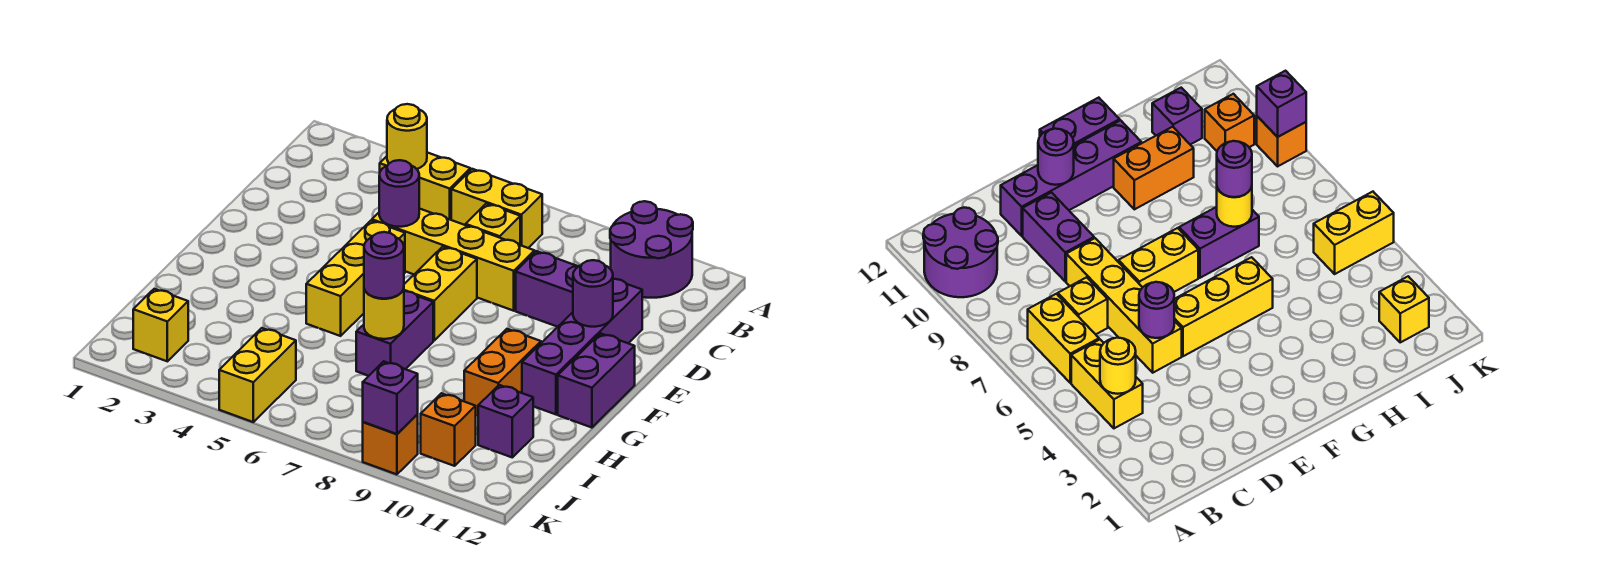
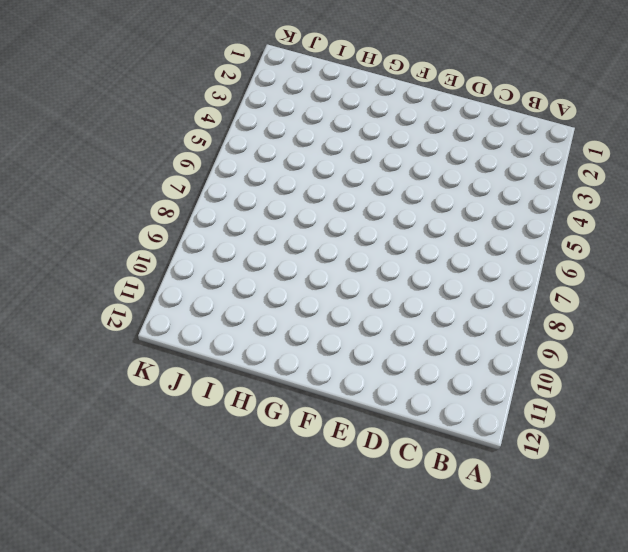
none -> purple 2x2 round brick [610,201,693,298]
none -> yellow 1x2 brick [380,153,470,220]
none -> yellow 1x2 brick [451,169,542,248]

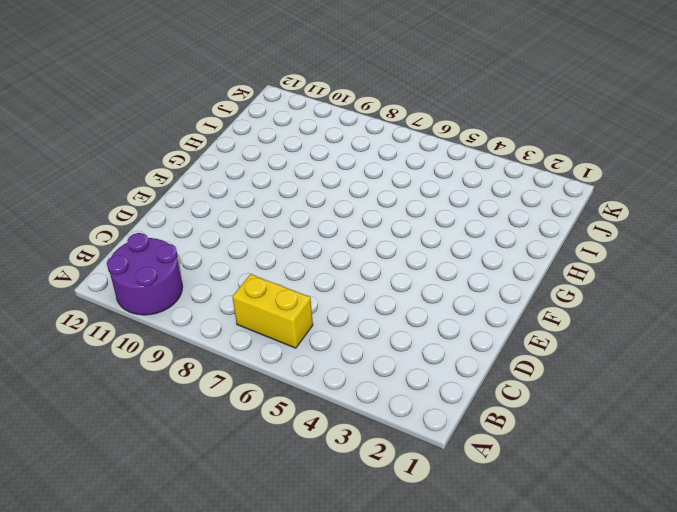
none -> yellow 1x2 brick [380,153,470,220]
none -> yellow 1x1 brick [466,203,520,245]
none -> yellow 1x4 brick [372,209,535,311]

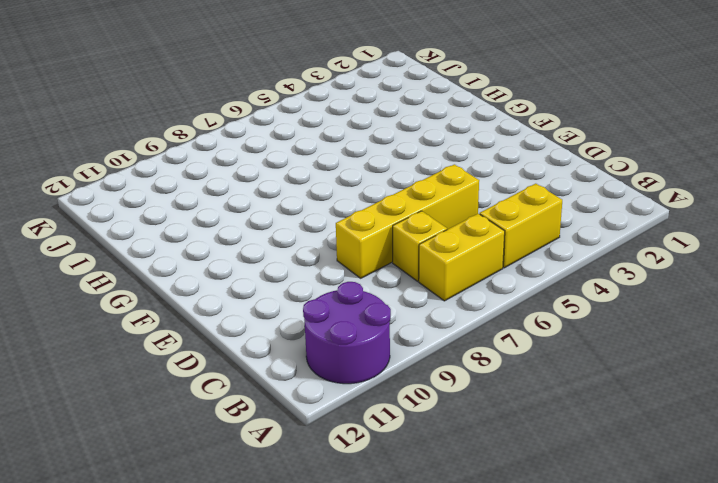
none -> purple 1x2 brick [516,251,579,327]
none -> purple 1x4 brick [522,279,642,414]
none -> yellow 1x3 brick [306,221,405,336]

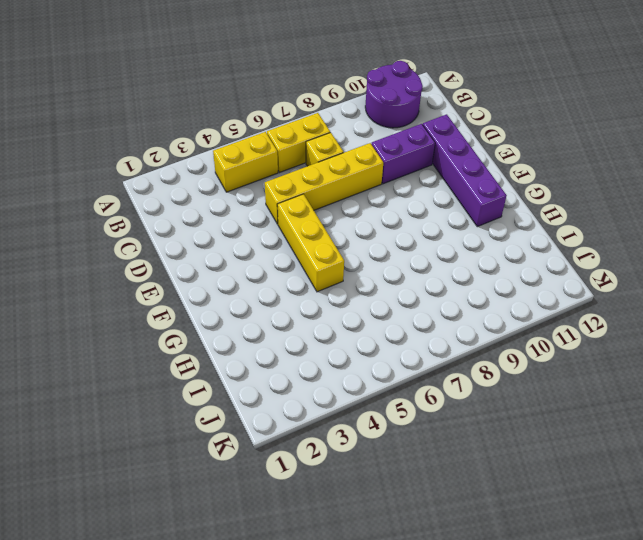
none -> yellow 1x2 brick [404,247,477,341]
none -> purple 1x2 brick [558,333,635,428]
none -> purple 1x2 brick [356,291,433,376]

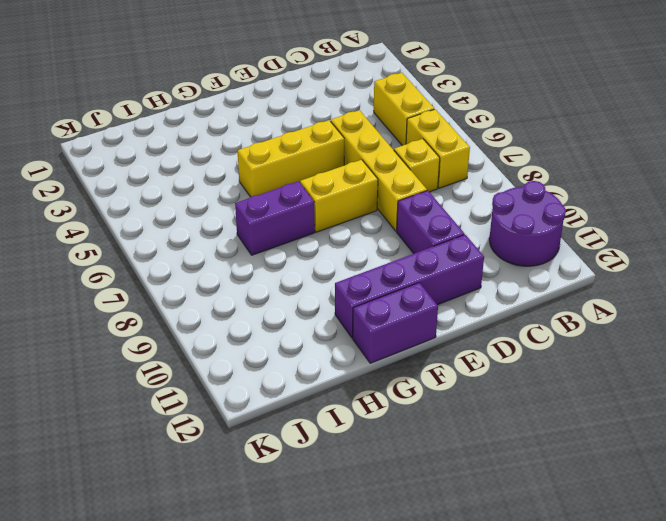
none -> orange 1x2 brick [464,329,541,416]
none -> purple 1x1 brick [478,385,533,457]
none -> yellow 1x1 brick [133,289,188,361]

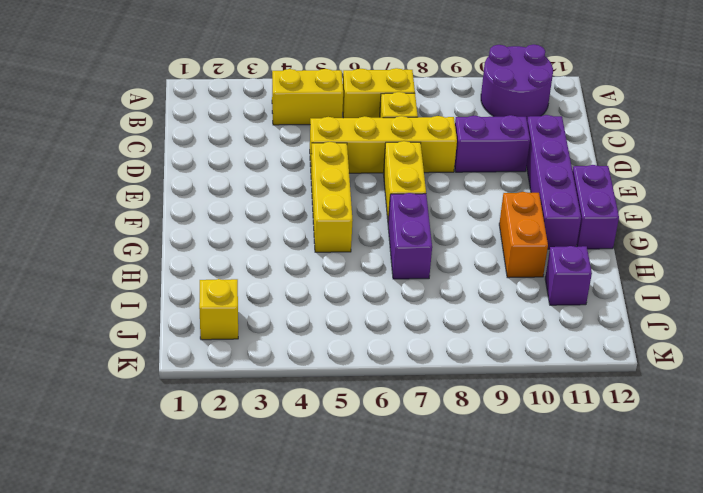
none -> yellow 1x2 brick [219,328,296,422]
none -> orange 1x1 brick [421,393,476,466]
none -> orange 1x1 brick [363,414,418,474]

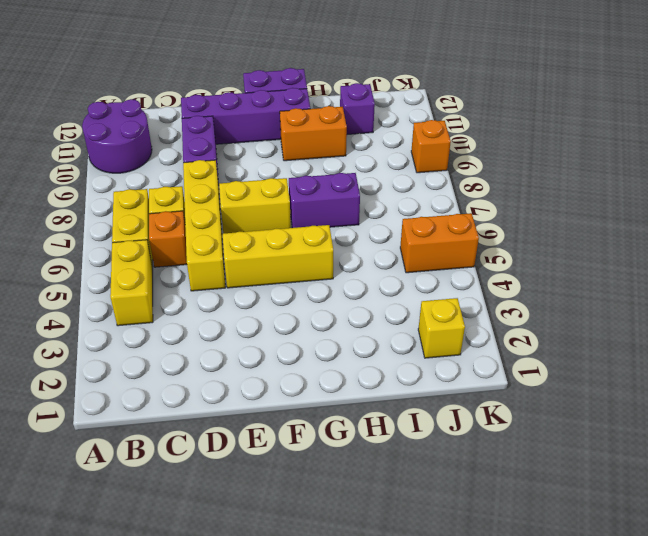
orange 1x1 brick [149,211,187,267] -> orange 1x1 brick moved to [421,393,476,466]
orange 1x2 brick [400,213,479,273] -> yellow 1x2 brick [219,328,296,422]
none -> yellow 1x1 round brick [387,104,427,169]
none -> purple 1x1 round brick [379,160,419,227]
none -> purple 1x1 round brick [573,260,613,327]

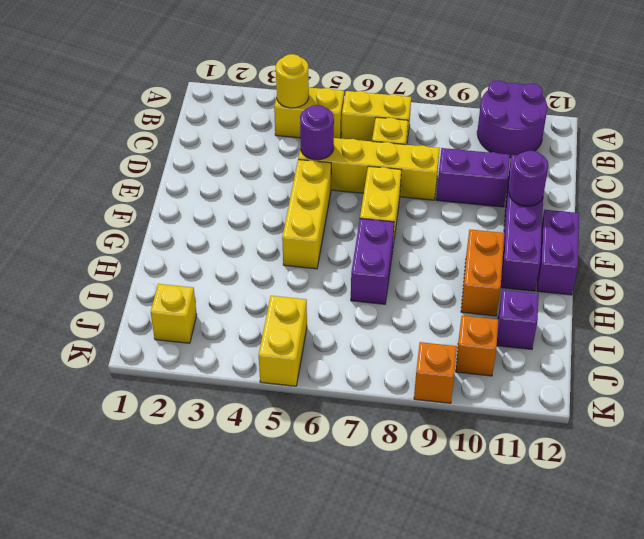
none -> yellow 1x1 round brick [364,289,404,339]
none -> purple 1x1 brick [363,361,418,434]
none -> purple 1x1 round brick [364,232,404,299]

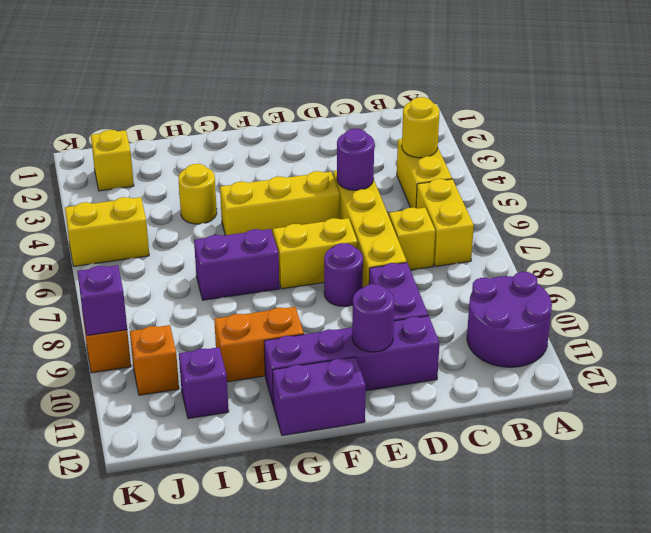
purple 1x1 round brick [324,243,363,306] -> purple 1x1 round brick moved to [364,232,404,299]
yellow 1x1 round brick [179,164,217,224] -> yellow 1x1 round brick moved to [364,289,404,339]

